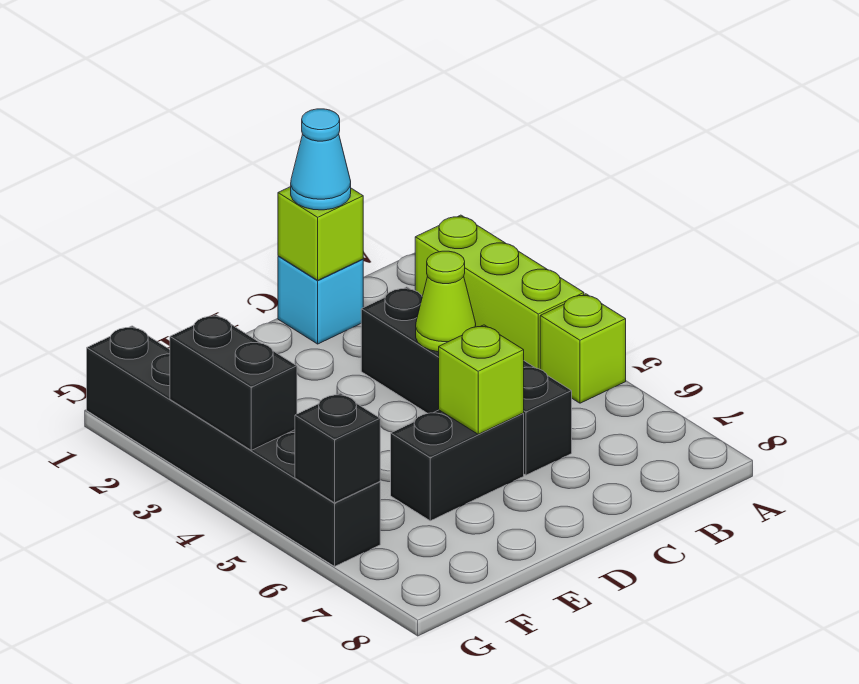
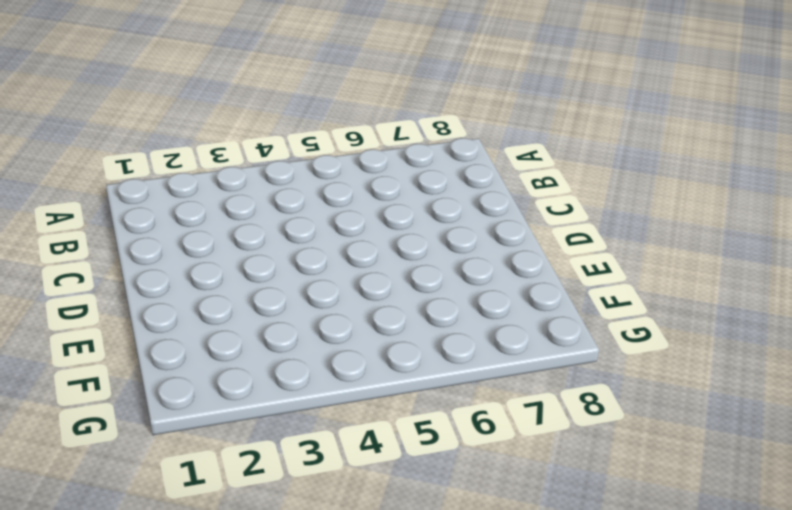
none -> lime 1x3 brick [415,215,584,369]
none -> lime 1x1 brick [540,294,626,403]
none -> cyan 1x1 brick [278,256,363,344]

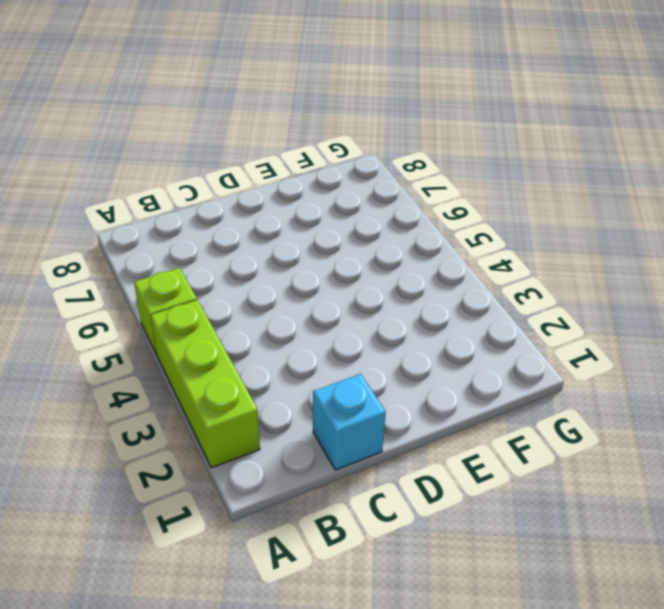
none -> black 1x4 brick [361,287,572,475]
none -> black 1x2 brick [391,410,524,521]
none -> black 1x6 brick [87,326,380,566]

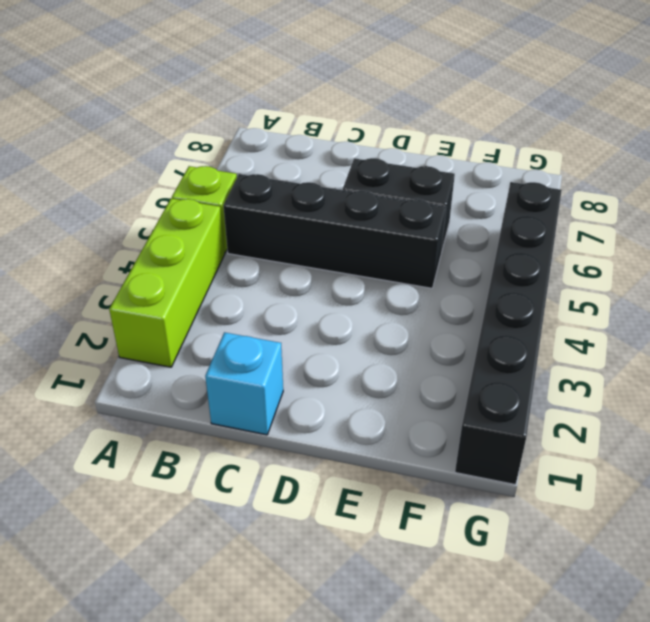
black 1x4 brick [223,174,446,288] -> black 1x4 brick turned to [361,287,572,475]
none -> lime 1x1 brick [278,187,363,280]
none -> lime 1x1 cone [416,251,476,352]
none -> lime 1x1 brick [439,325,524,434]

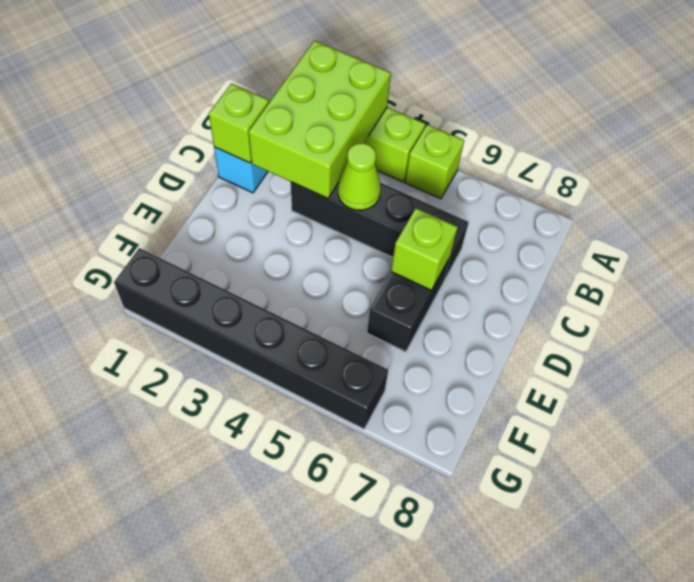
lime 2x3 brick [249,41,391,198] -> none
none -> black 1x2 brick [170,315,297,450]
none -> black 1x1 brick [295,393,380,503]
none -> cyan 1x1 cone [291,109,351,210]

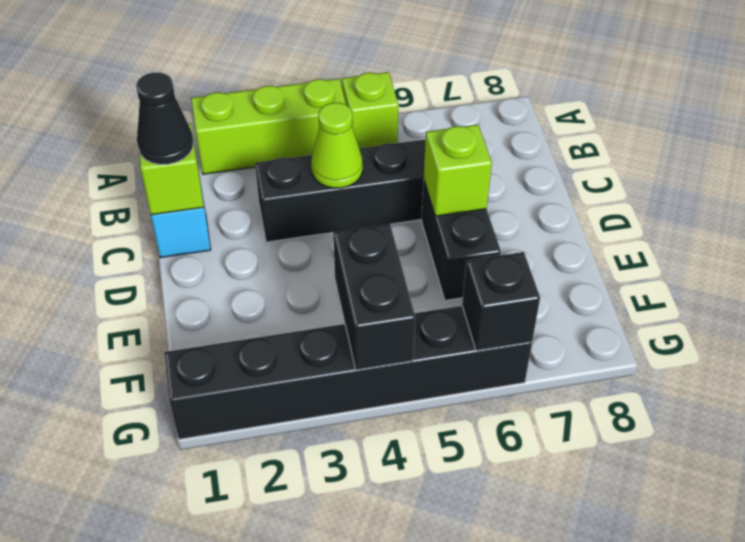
black 1x1 cone [136,73,193,165] -> cyan 1x1 cone [291,109,351,210]
black 1x2 brick [333,224,415,370] -> black 1x2 brick turned to [170,315,297,450]

